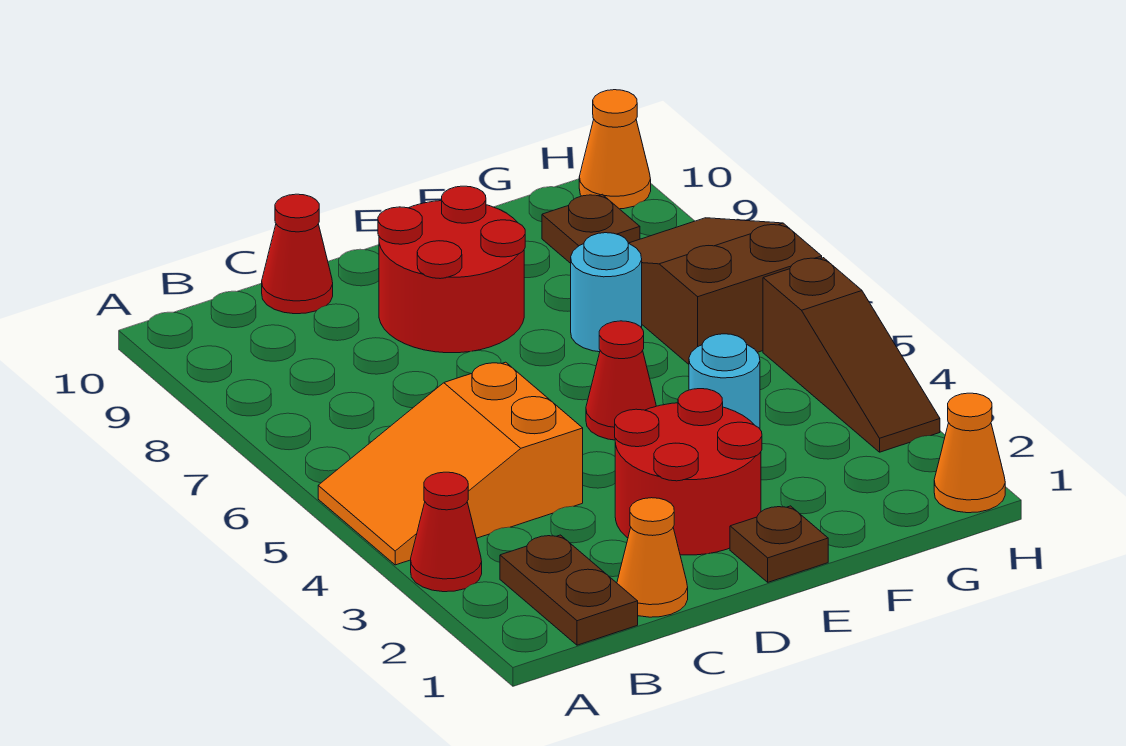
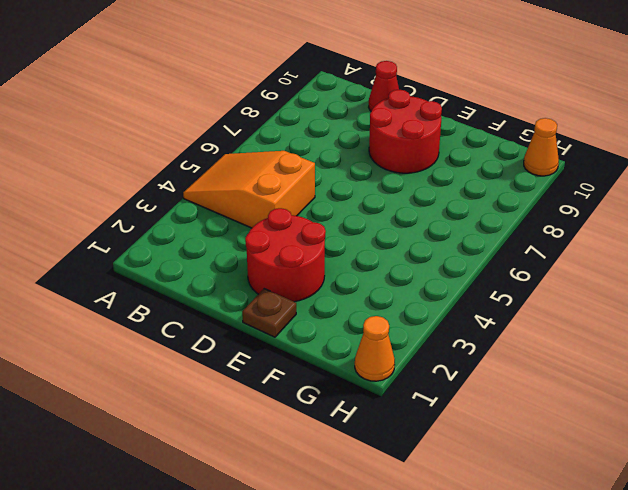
none -> red 1x1 cone [411,472,482,592]
none -> brown 1x2 plate [500,535,638,645]
none -> orange 1x1 cone [617,498,688,617]

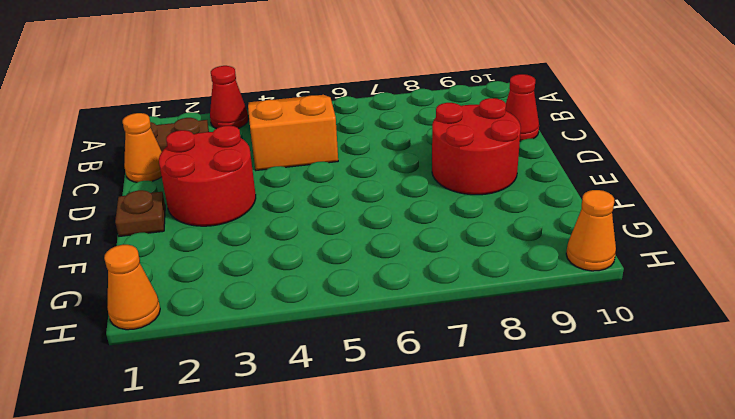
none -> red 1x1 cone [586,321,656,440]
none -> cyan 1x1 round brick [689,334,760,429]
none -> cyan 1x1 round brick [571,233,642,352]

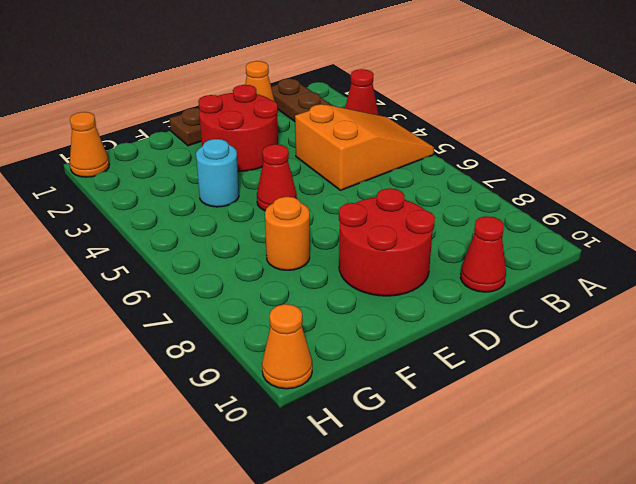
orange 1x1 round brick [265,197,310,270] -> cyan 1x1 round brick [571,233,642,352]
none -> brown 2x3 slope [629,218,822,364]
none -> brown 1x1 plate [542,194,640,263]
none -> brown 1x3 slope [763,258,940,452]

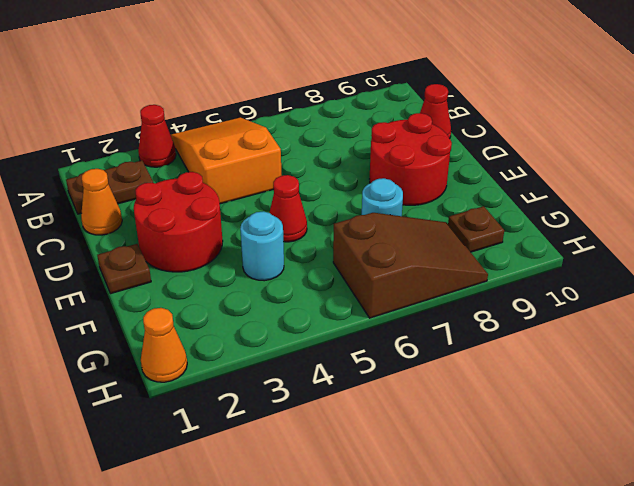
none -> brown 1x3 slope [763,258,940,452]
none -> orange 1x1 cone [579,90,651,209]

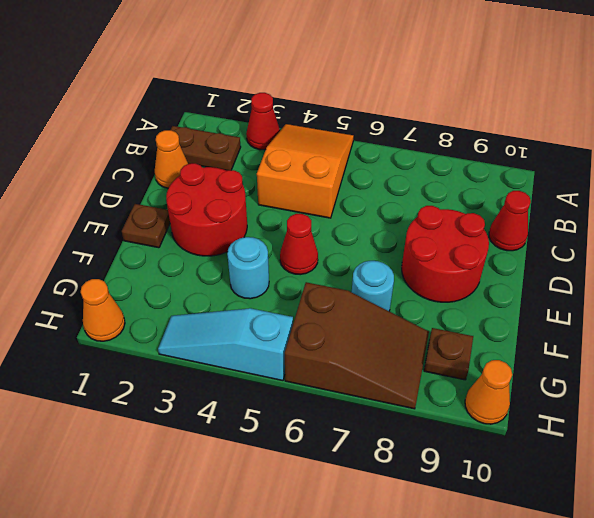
cyan 1x3 slope [158,308,293,381] -> brown 1x3 slope [763,258,940,452]

